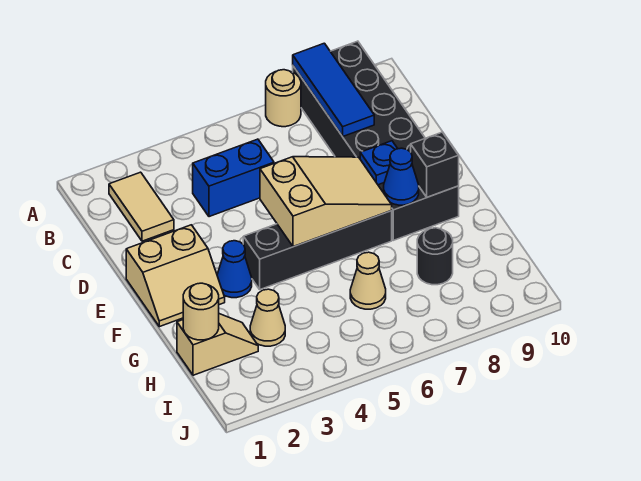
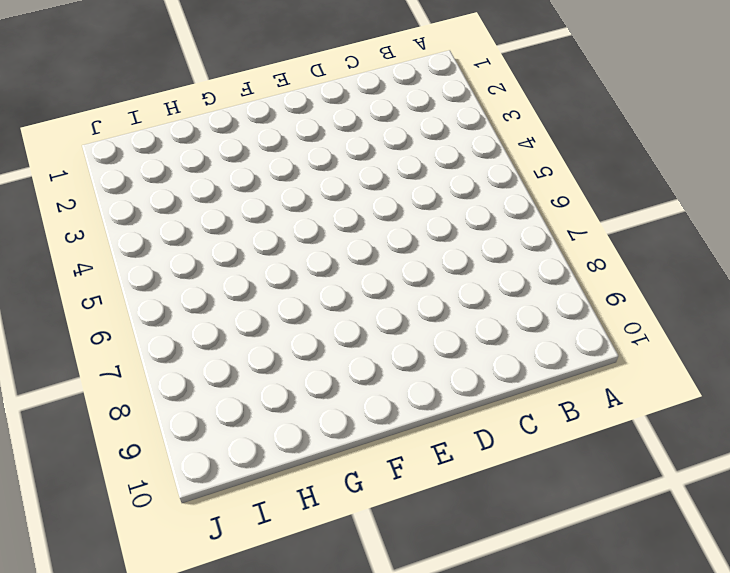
none -> tan 1x1 round brick [266,70,301,127]
none -> black 2x6 brick [293,41,459,240]
none -> tan 1x2 tile [109,172,174,241]

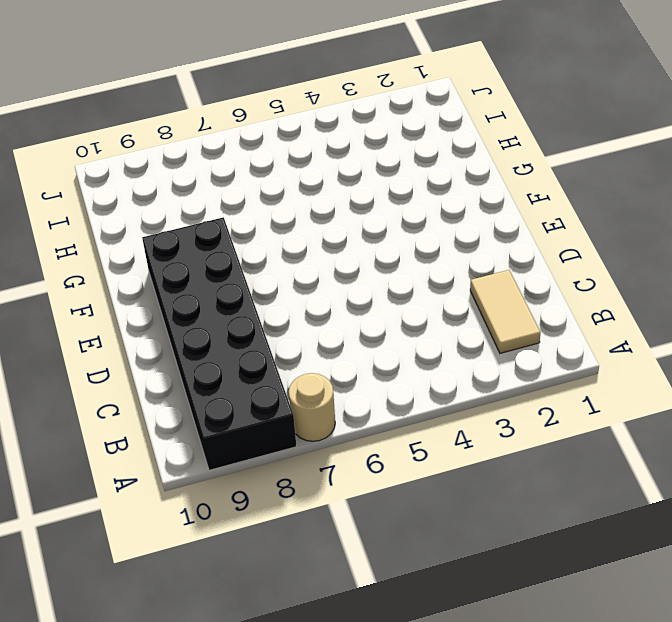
none -> blue 1x2 brick [193,139,274,217]
none -> tan 2x2 slope [126,225,225,327]
none -> blue 1x1 cone [217,241,252,298]

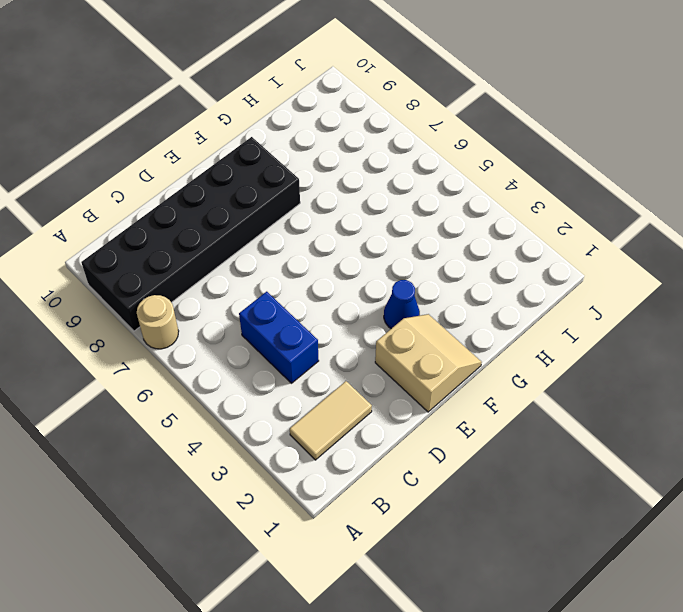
none -> black 1x4 brick [243,211,392,289]
none -> tan 1x2 slope [177,314,258,375]
none -> tan 1x1 cone [250,289,285,346]

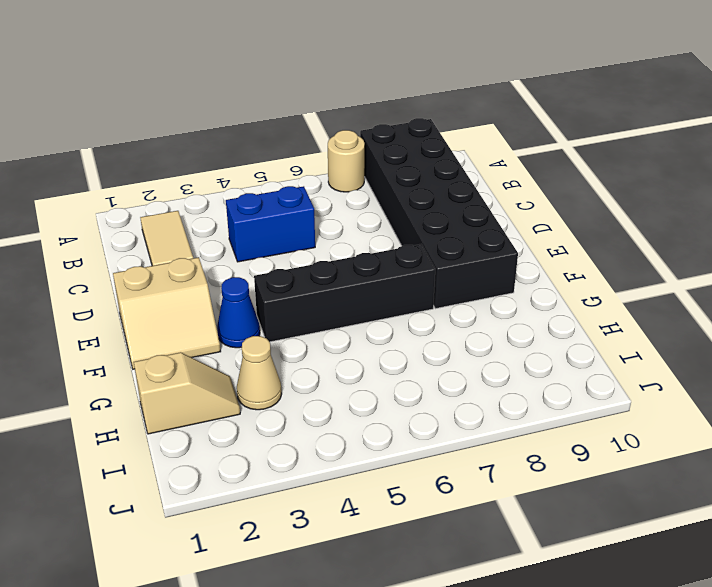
none -> tan 1x1 cone [350,252,386,309]
none -> black 1x1 round brick [417,228,453,285]
none -> blue 1x3 tile [293,43,374,136]

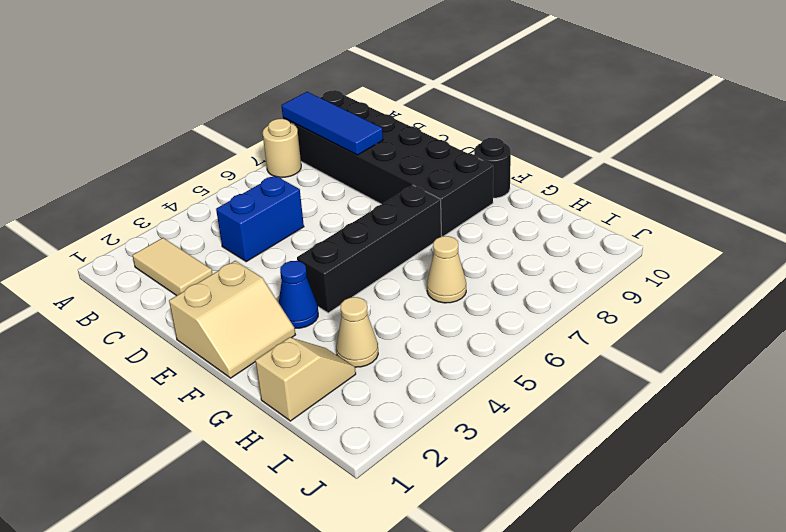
black 1x1 round brick [474,138,511,198] -> black 1x1 round brick moved to [417,228,453,285]
none -> tan 2x3 slope [260,157,392,247]
none -> blue 1x1 plate [360,141,398,185]
none -> blue 1x1 cone [384,148,419,205]

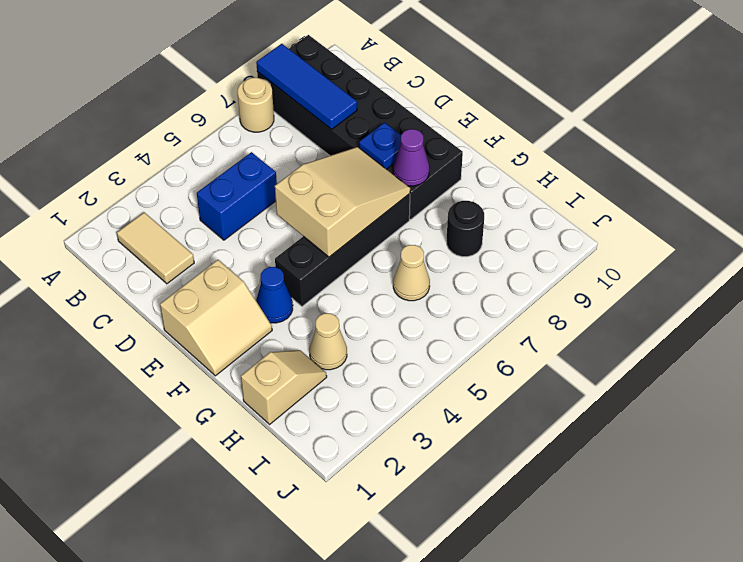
purple 1x1 cone [393,129,429,186] -> blue 1x1 cone [384,148,419,205]
none -> black 1x1 brick [411,132,459,197]
none -> tan 1x1 round brick [183,283,219,340]

